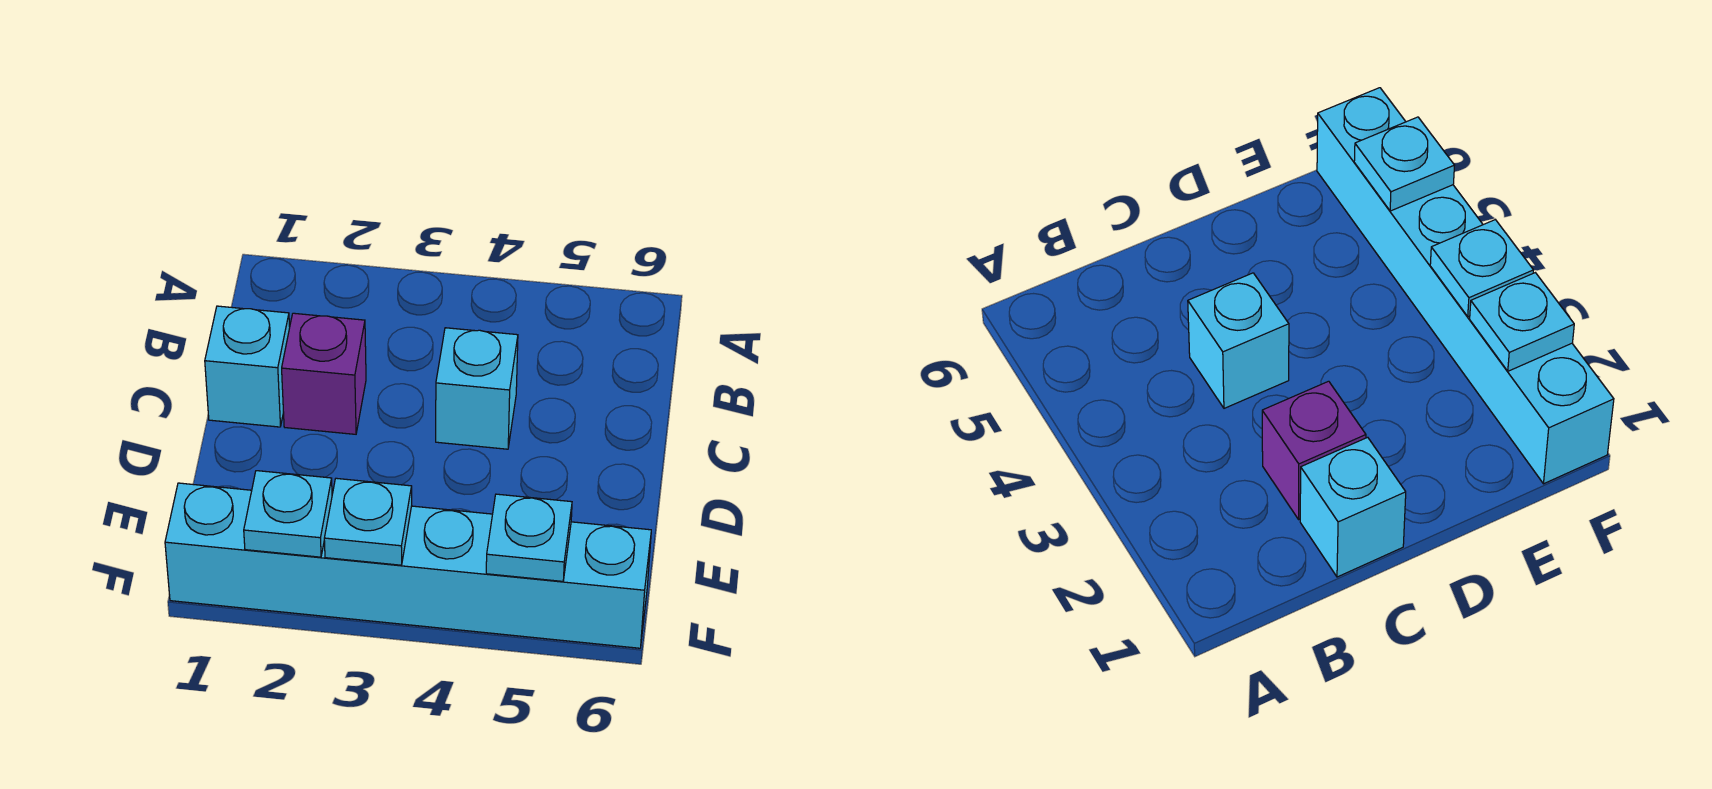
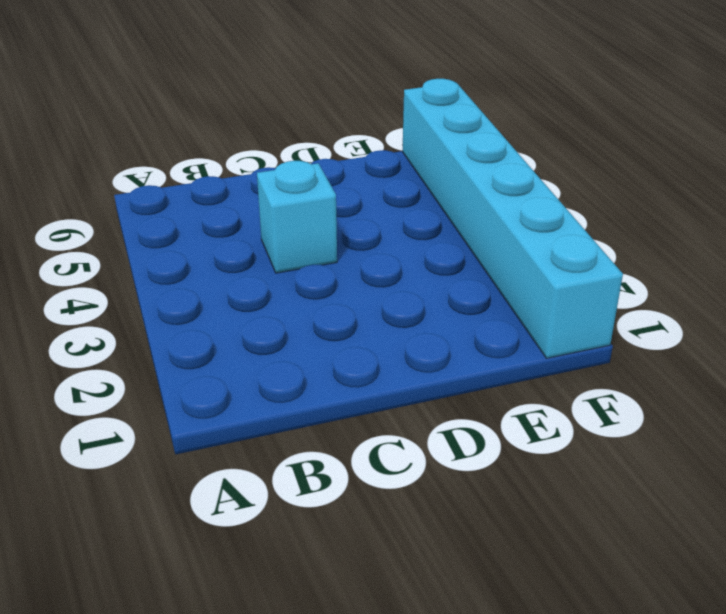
none -> cyan 1x1 brick [205,306,290,427]
none -> purple 1x1 brick [282,313,366,434]

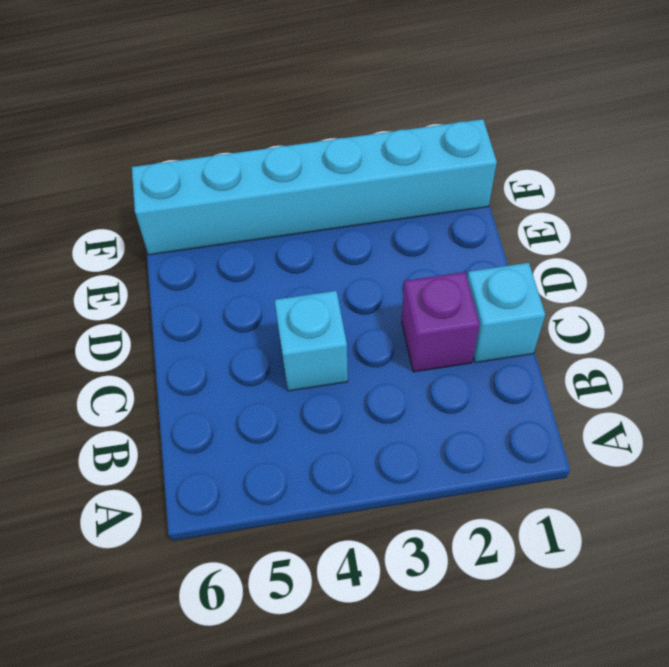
none -> cyan 1x1 plate [244,471,332,557]
none -> cyan 1x1 plate [324,478,412,565]

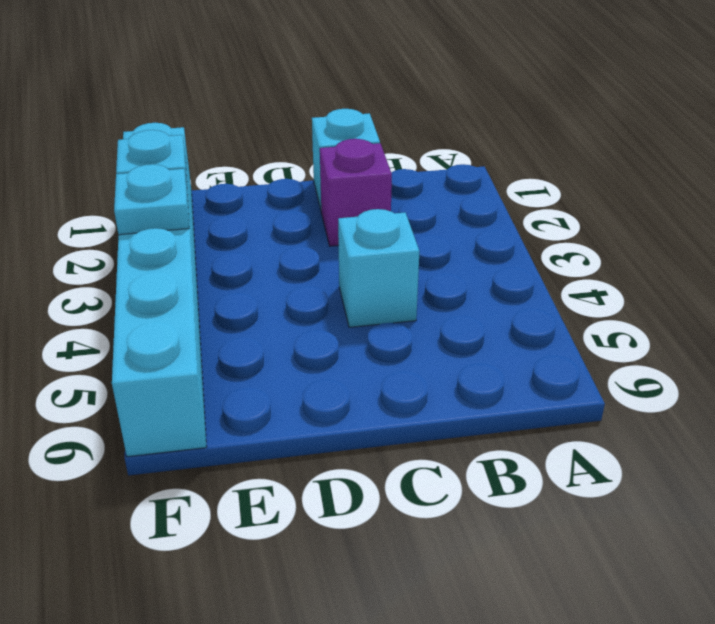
none -> cyan 1x1 plate [486,494,572,581]

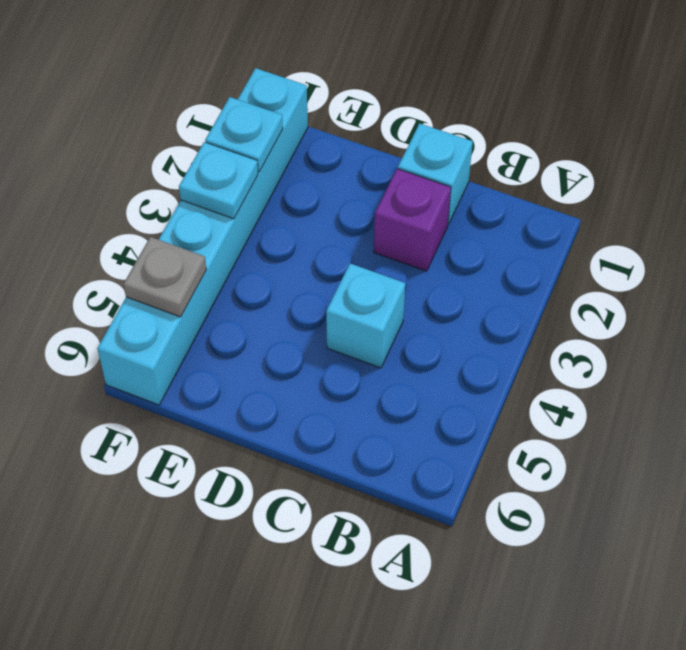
grey 1x1 plate [123,237,206,317] -> cyan 1x1 plate [486,494,572,581]

